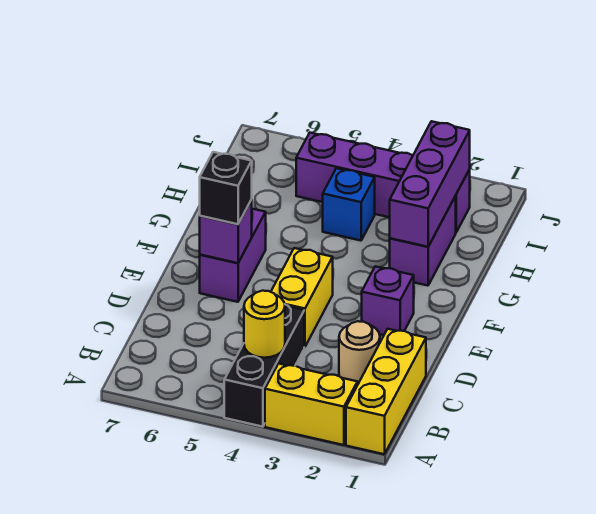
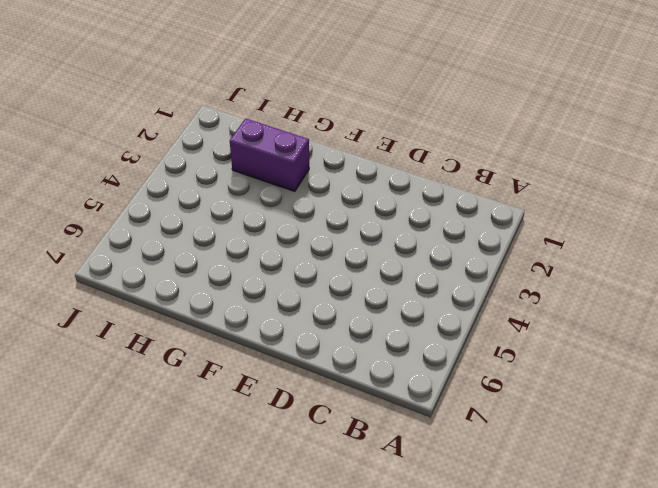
none -> yellow 1x3 brick [346,329,426,454]
none -> yellow 1x2 brick [265,364,357,445]
none -> black 1x3 brick [224,305,304,427]

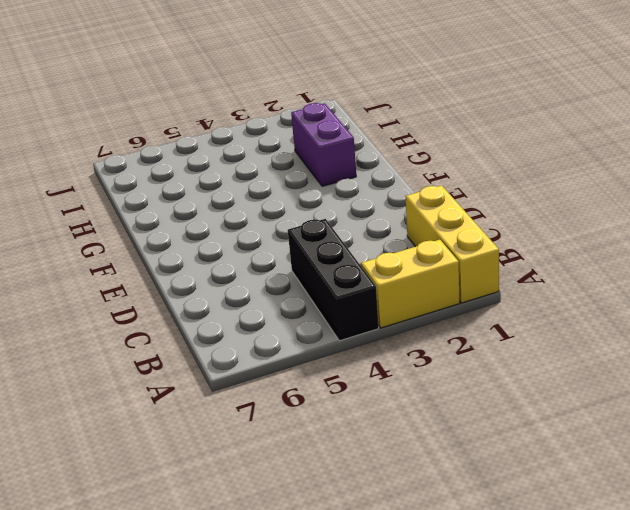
none -> tan 1x1 round brick [339,321,380,385]
none -> yellow 1x2 brick [271,248,333,347]
none -> purple 1x1 brick [362,266,414,335]

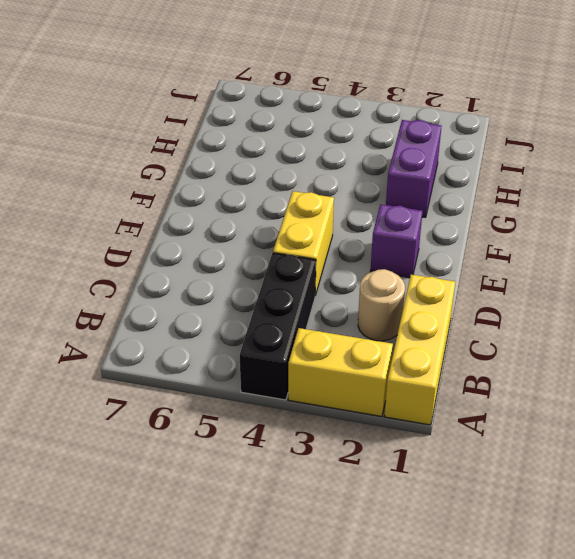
none -> purple 1x2 brick [200,209,266,302]
none -> blue 1x1 brick [323,168,375,241]
none -> purple 1x4 brick [296,133,470,232]

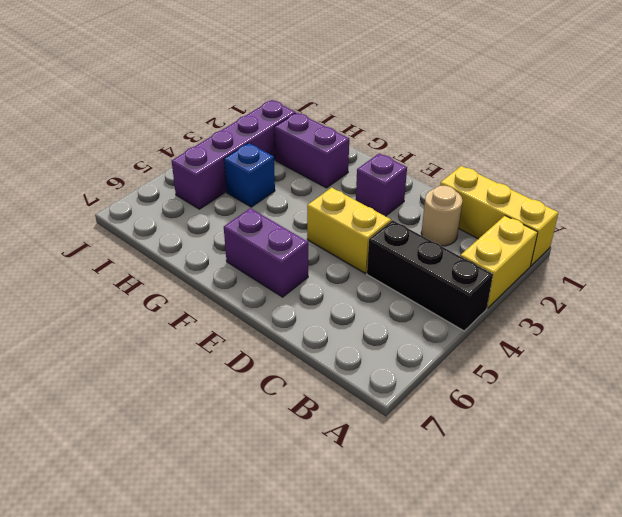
none -> yellow 1x1 round brick [244,291,285,358]
none -> purple 1x1 brick [200,200,252,263]
none -> purple 1x3 brick [390,121,470,247]

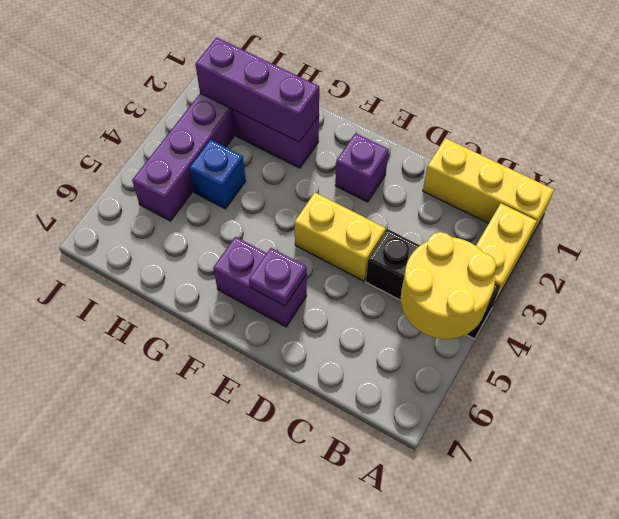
yellow 2x2 round brick [401,232,496,339] -> yellow 1x1 round brick [244,291,285,358]
purple 1x1 plate [249,248,307,306] -> purple 1x1 brick [200,200,252,263]
none -> tan 1x1 round brick [339,321,380,385]
none -> black 1x1 brick [200,152,252,224]

